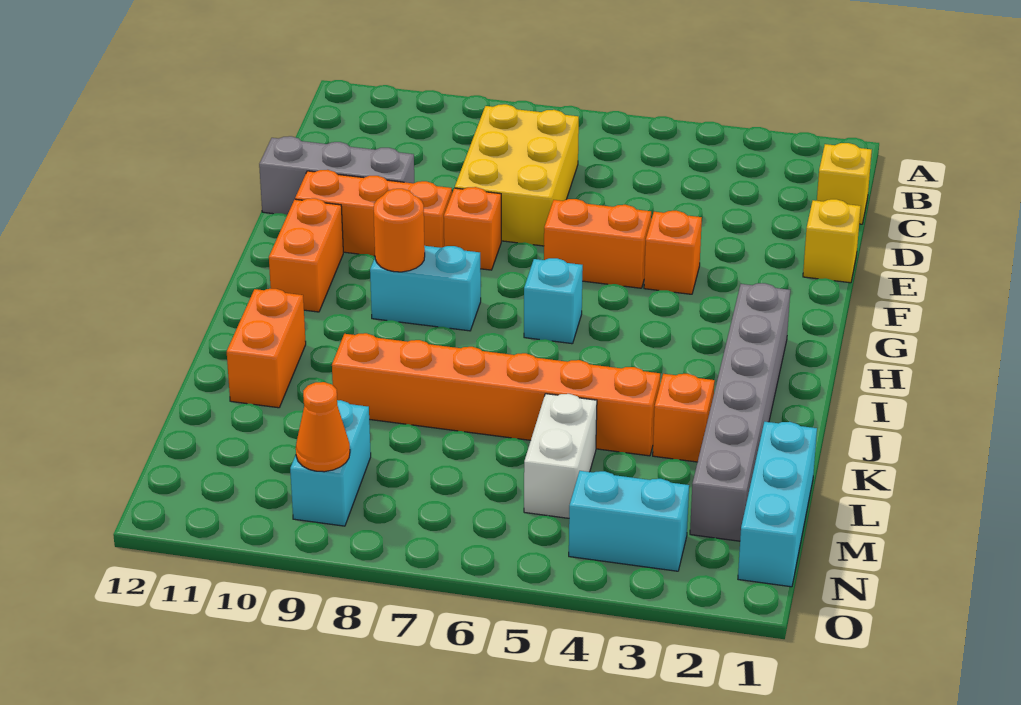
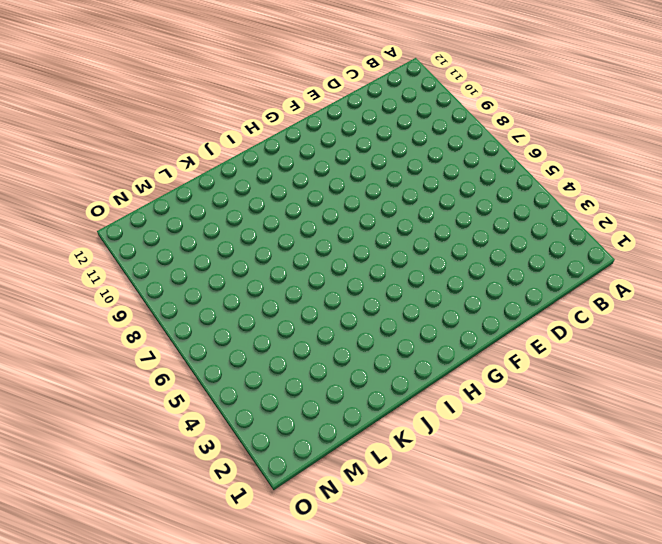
none -> yellow 1x1 brick [817,143,872,224]
none -> yellow 2x3 brick [455,104,579,246]
none -> yellow 1x1 brick [803,199,861,283]

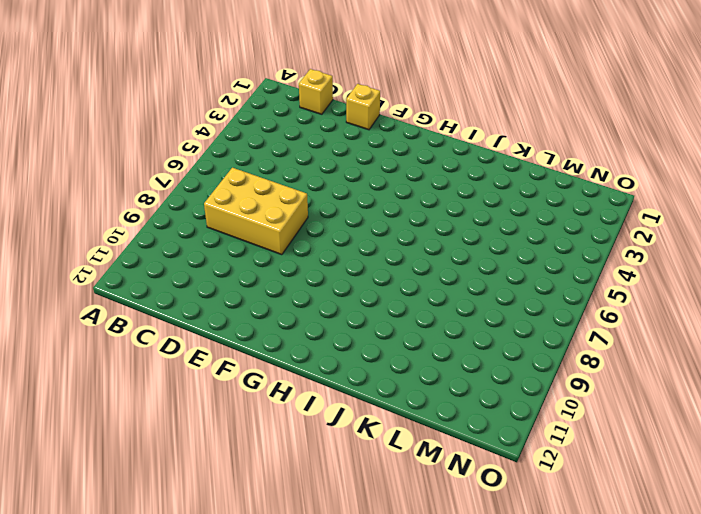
none -> grey 1x3 brick [259,136,414,215]
none -> orange 1x1 brick [644,211,702,294]
none -> orange 1x2 brick [544,199,651,288]

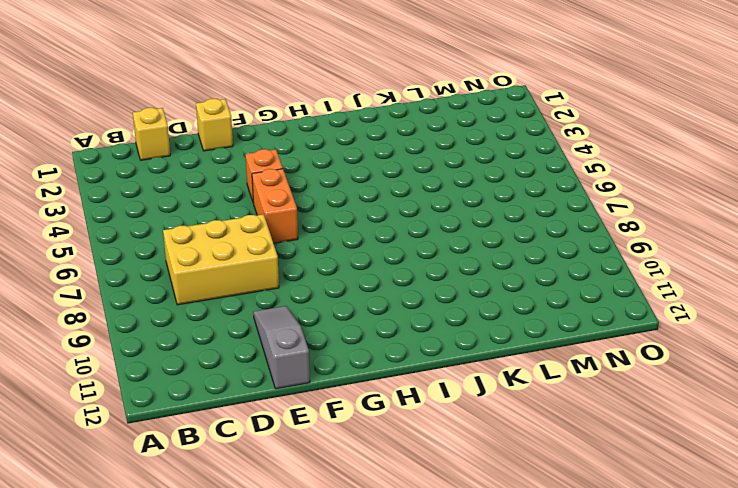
grey 1x3 slope [253,306,310,389] -> grey 1x3 brick [259,136,414,215]
none -> orange 1x1 brick [444,187,501,270]
none -> orange 1x3 brick [295,170,452,256]
none -> orange 1x2 brick [269,198,343,312]

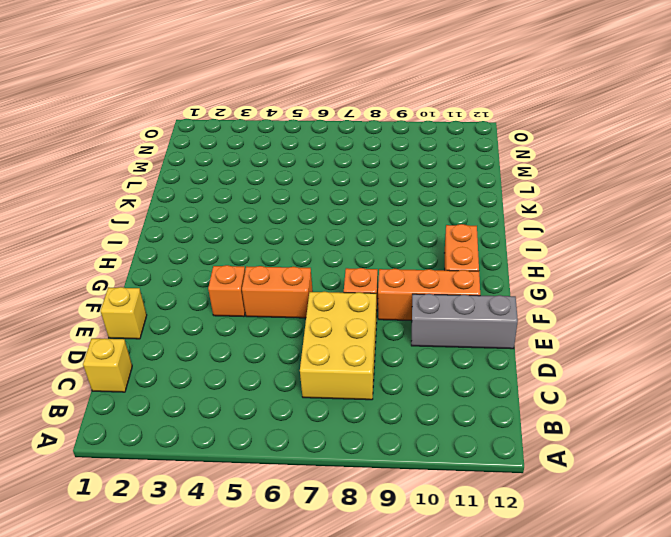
none -> grey 1x6 brick [690,283,790,541]
none -> cyan 1x1 brick [524,258,583,344]
none -> cyan 1x2 brick [370,246,481,331]

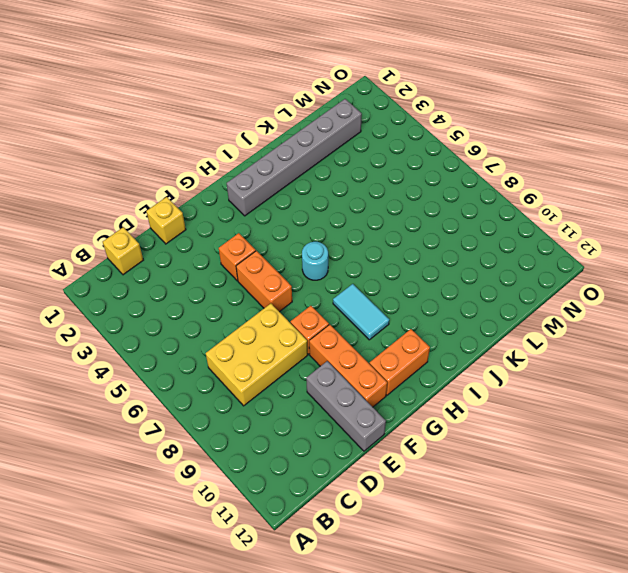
cyan 1x1 round brick [302,242,328,280] -> cyan 1x1 brick [524,258,583,344]
cyan 1x2 tile [333,284,389,340] -> cyan 1x2 brick [370,246,481,331]
none -> orange 1x2 brick [227,289,306,408]
none -> orange 1x1 brick [653,374,715,462]
none -> orange 1x6 brick [332,333,660,456]

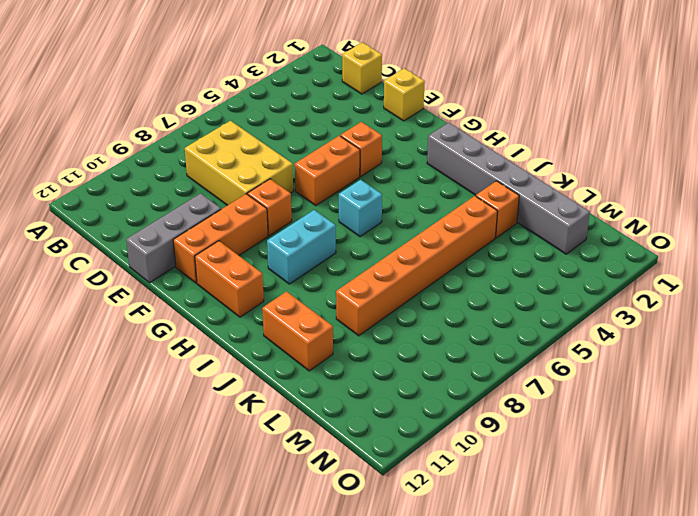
none -> cyan 1x3 brick [738,422,817,587]
none -> white 1x2 brick [524,394,597,518]
none -> cyan 1x2 brick [290,400,371,526]

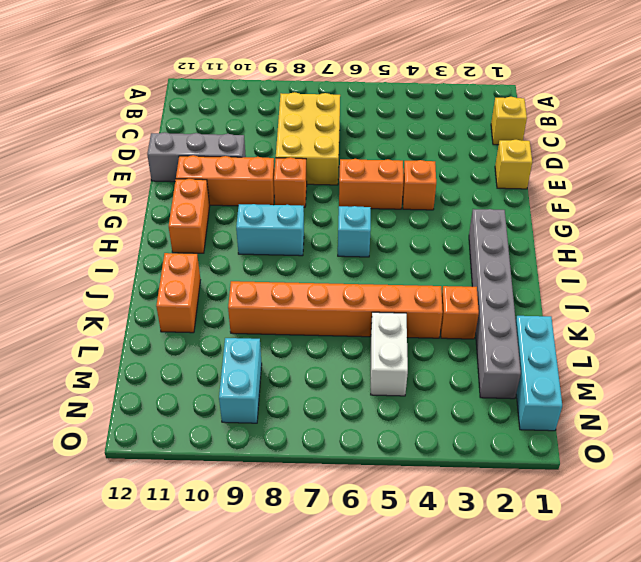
none -> cyan 1x2 brick [569,471,689,571]
none -> orange 1x1 round brick [374,189,425,272]
none -> orange 1x1 cone [296,382,350,472]

